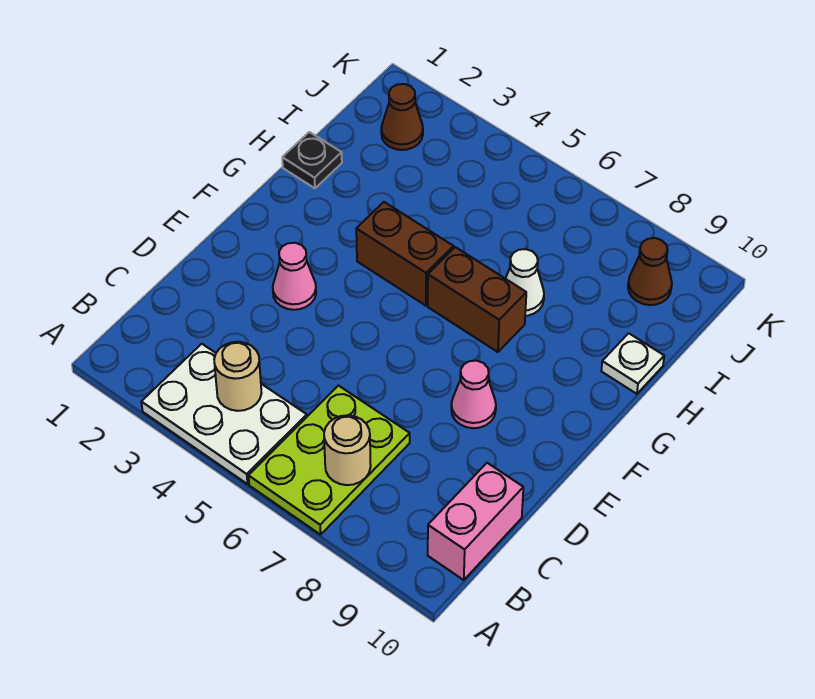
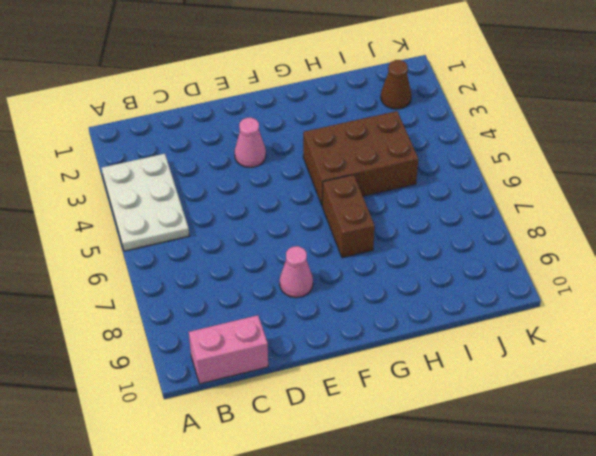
brown 2x3 brick [303,111,418,205] -> brown 1x2 brick [356,202,454,306]
none -> lime 2x3 plate [249,386,410,535]
none -> black 1x1 plate [282,132,342,188]
none -> white 1x1 cone [505,249,544,316]

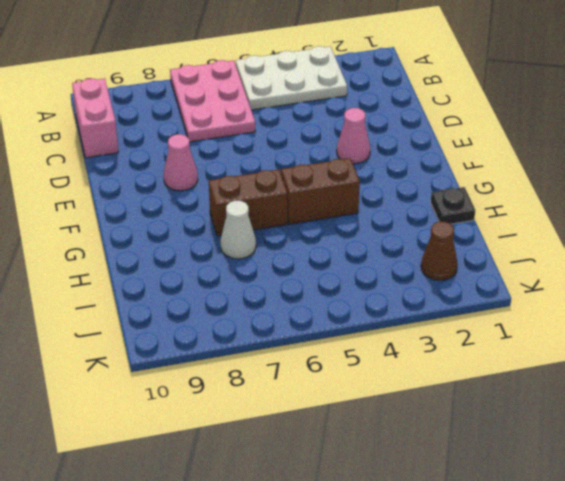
pink 2x3 plate [170,60,255,142] -> lime 2x3 plate [249,386,410,535]
none -> white 1x1 plate [601,333,664,394]
none -> brown 1x1 cone [628,238,672,305]
none -> tan 1x1 round brick [214,342,262,411]

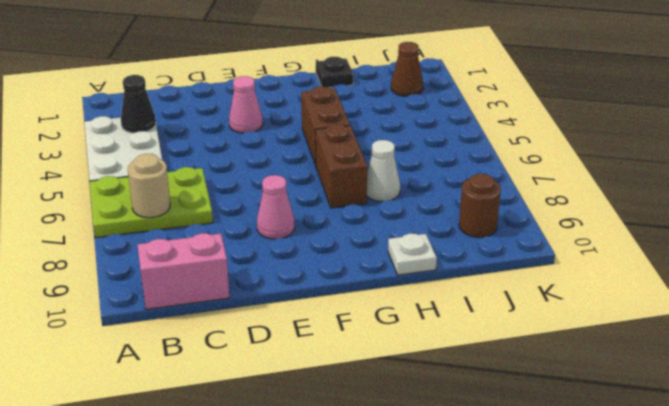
black 1x1 cone [121,75,156,133] -> none
brown 1x1 round brick [459,174,501,237] -> brown 1x1 cone [628,238,672,305]
none -> tan 1x1 round brick [214,342,262,411]

